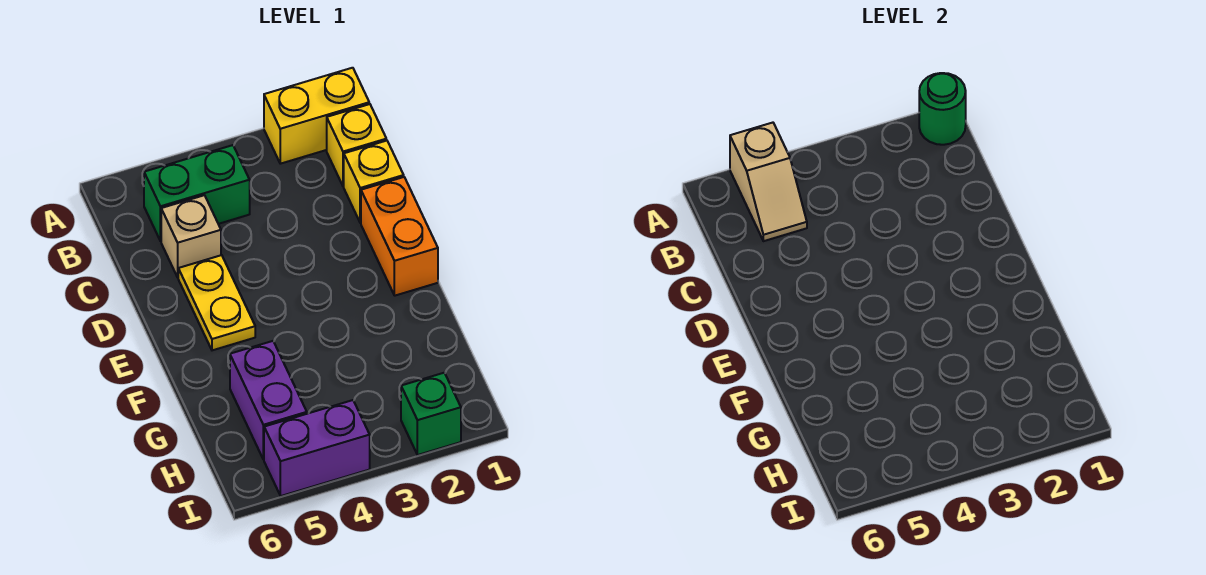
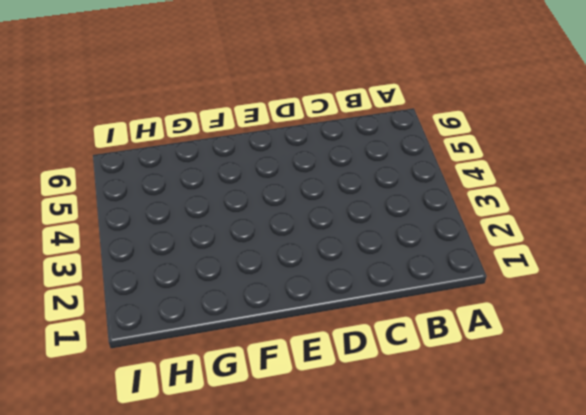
none -> yellow 1x2 brick [264,68,369,164]
none -> yellow 1x1 brick [327,104,386,186]
none -> green 1x2 brick [144,145,250,241]

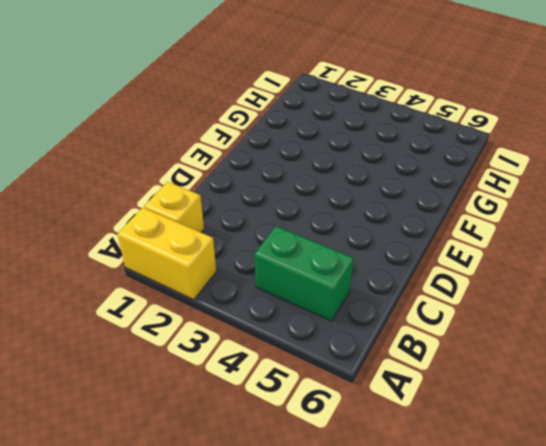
none -> yellow 1x1 brick [344,141,404,223]
none -> tan 1x1 brick [161,195,221,277]
none -> orange 1x2 brick [361,177,438,296]

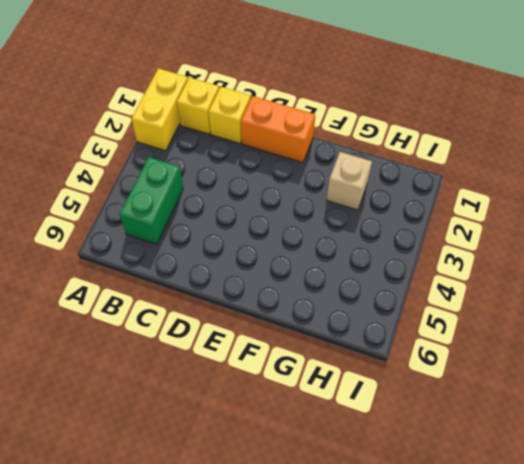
tan 1x1 brick [327,152,372,210] -> tan 1x1 brick moved to [161,195,221,277]
none -> yellow 1x2 plate [178,255,255,350]
none -> purple 1x2 brick [230,341,307,460]
none -> green 1x1 brick [401,373,461,455]

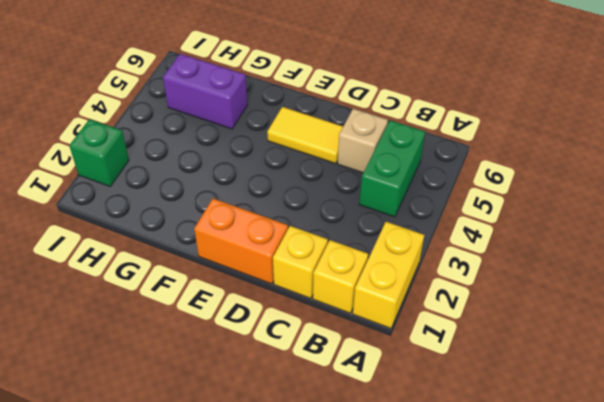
yellow 1x2 tile [267,107,343,164] -> yellow 1x2 plate [178,255,255,350]
none -> purple 1x2 brick [264,400,370,496]
none -> green 1x1 round brick [919,73,966,145]
none -> tan 1x2 slope [730,123,807,241]

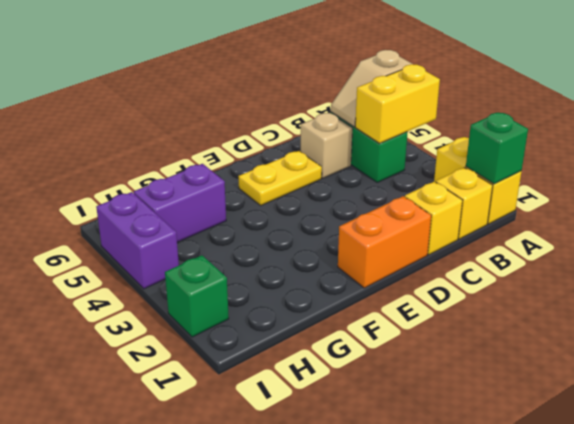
green 1x1 brick [466,113,528,184] -> green 1x1 round brick [919,73,966,145]
yellow 1x2 brick [355,64,440,143] -> none

